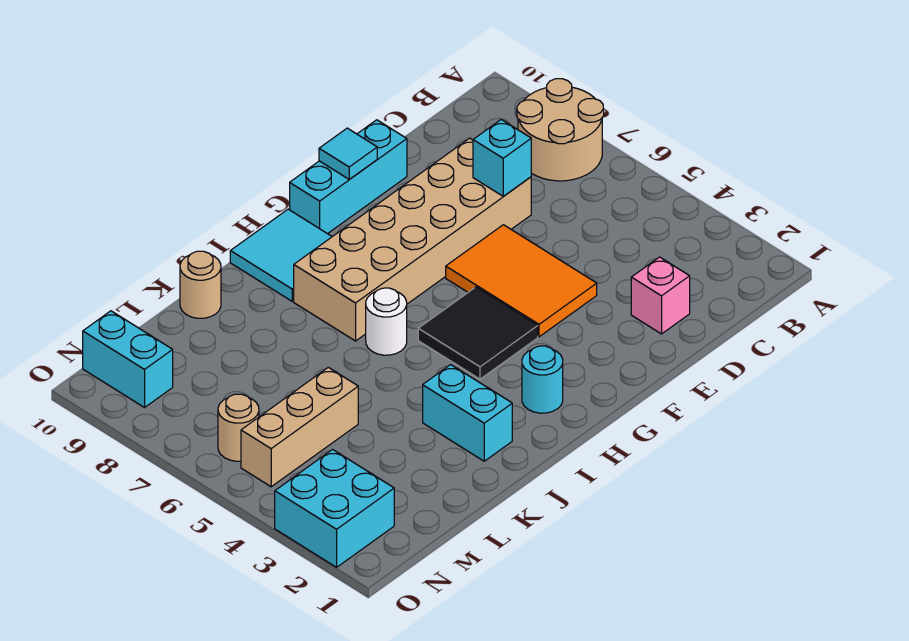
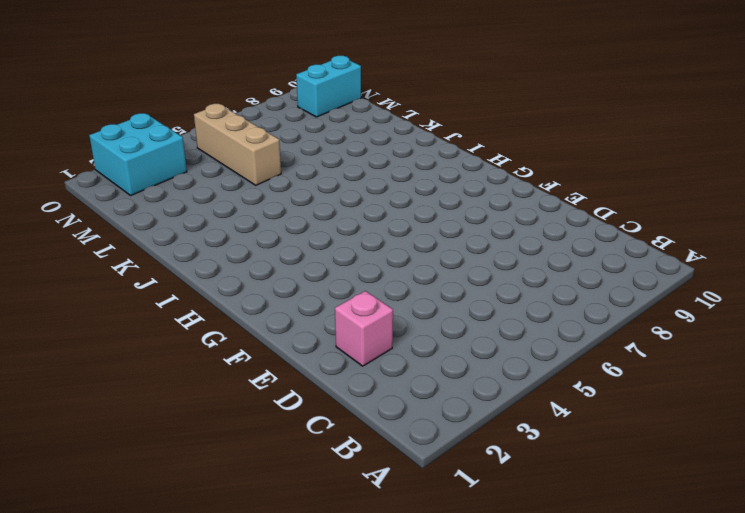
none -> tan 2x2 round brick [517,79,604,181]
none -> tan 2x6 brick [294,138,531,341]
none -> orange 2x3 tile [446,225,597,337]

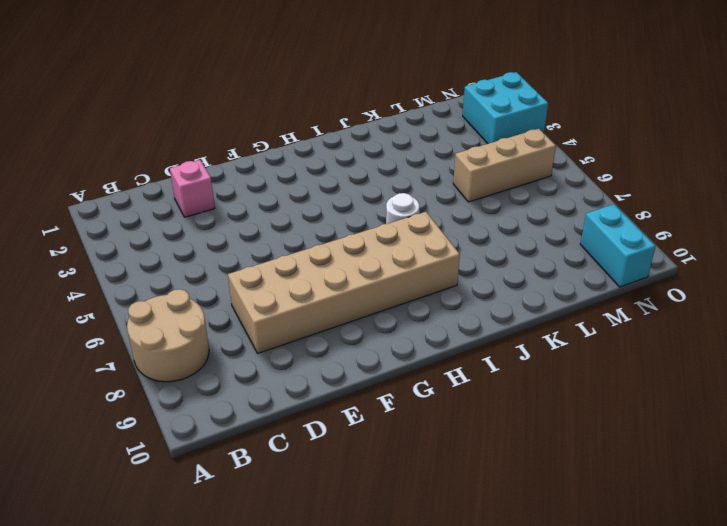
none -> orange 2x3 tile [446,225,597,337]
none -> cyan 1x3 brick [290,120,407,234]
none -> black 2x2 tile [418,287,538,379]

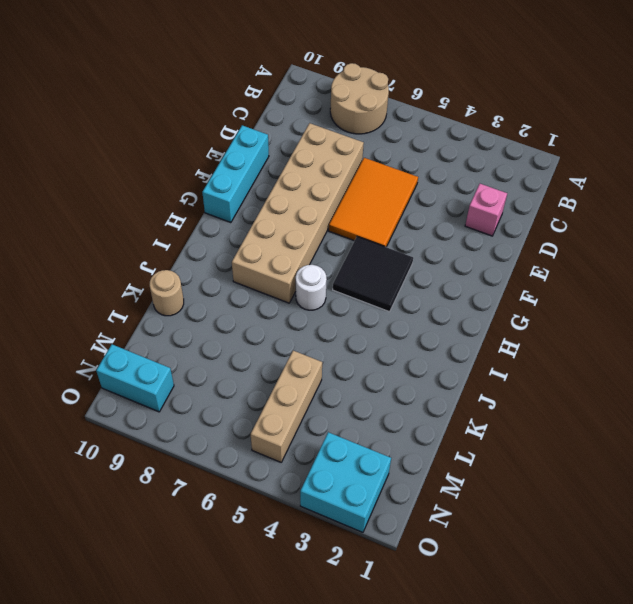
orange 2x3 tile [329,158,418,247] -> orange 2x3 tile turned to [446,225,597,337]
none -> cyan 1x1 round brick [522,346,563,413]
none -> cyan 2x2 tile [230,209,332,301]
none -> cyan 1x2 brick [423,365,512,461]

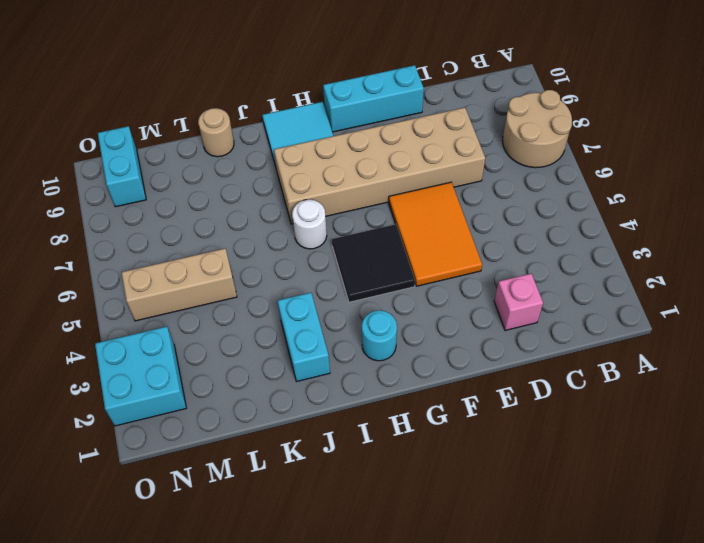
none -> tan 1x1 round brick [218,394,259,461]
none -> cyan 1x1 brick [473,120,531,196]
none -> cyan 1x1 tile [319,128,377,179]

